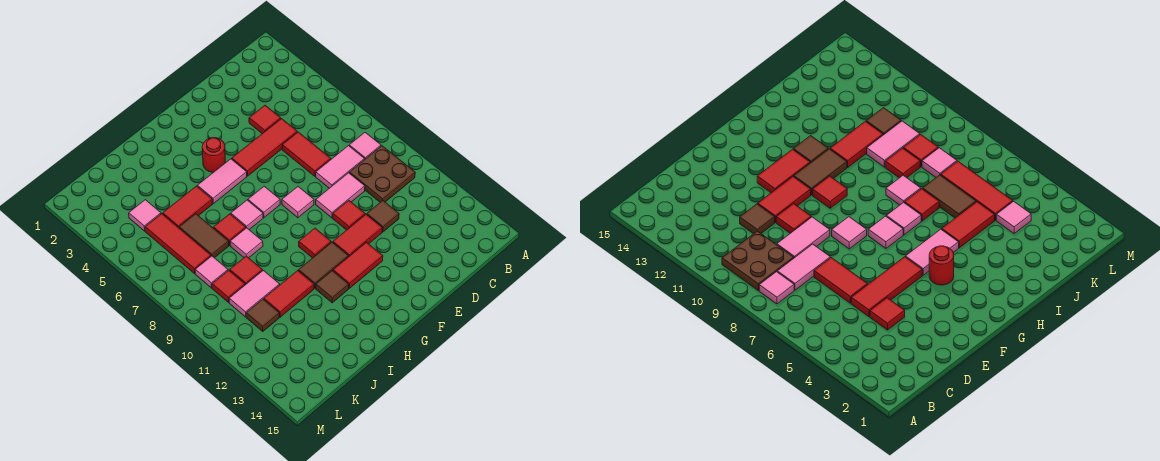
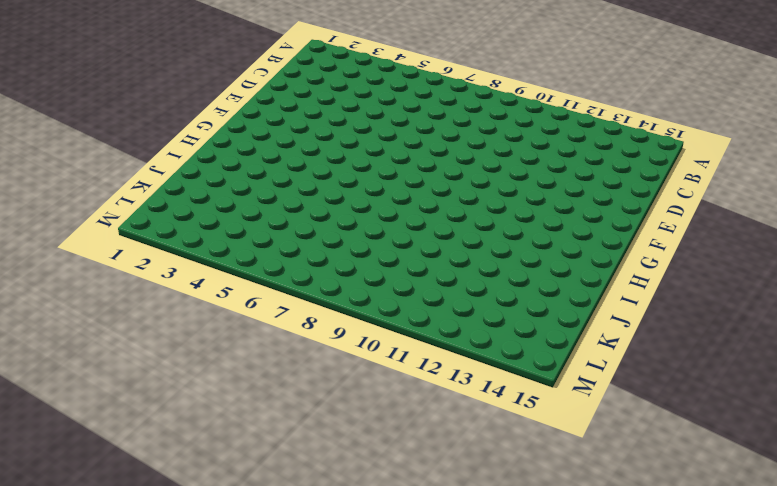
none -> pink 1x1 tile [349,132,381,159]
none -> brown 2x2 plate [349,146,415,202]
none -> pink 1x2 tile [316,146,365,188]
none -> red 1x1 tile [249,105,281,134]

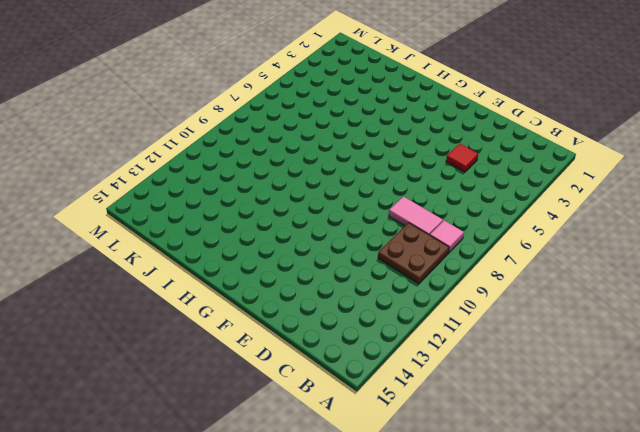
none -> red 1x3 tile [232,119,297,176]
none -> red 1x2 tile [282,132,331,176]
none -> pink 1x2 tile [316,173,365,218]
none -> brown 1x1 tile [367,201,399,232]

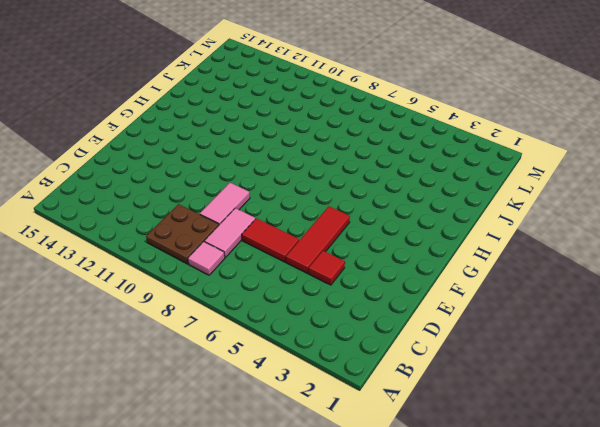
none -> brown 1x1 tile [367,201,399,232]
none -> red 1x1 tile [333,201,365,230]
none -> red 1x2 tile [333,214,382,256]
none -> pink 1x1 tile [282,187,314,218]

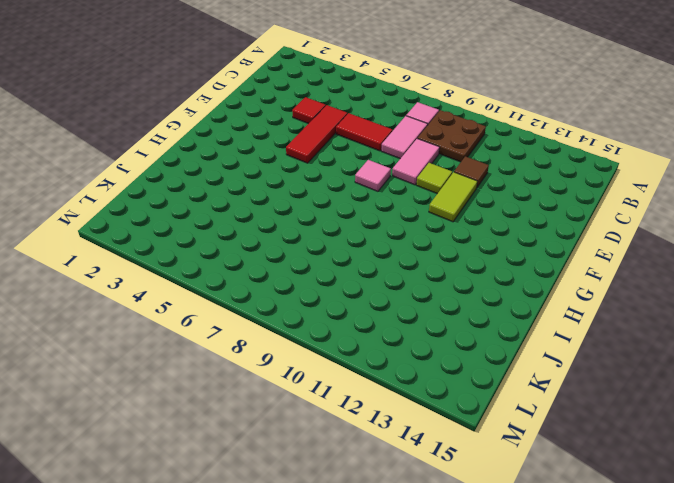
lime 1x1 tile [416,163,452,194] -> red 1x1 tile [333,201,365,230]
lime 1x2 tile [429,172,477,222] -> red 1x2 tile [333,214,382,256]
none -> red 1x2 tile [333,242,383,288]
none -> red 1x1 round brick [202,138,225,172]
none -> pink 1x2 tile [197,159,247,203]
none -> pink 1x1 tile [248,186,280,217]

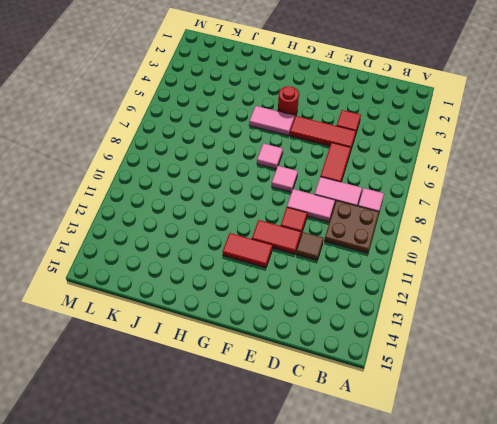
none -> red 1x1 tile [299,228,331,258]
none -> brown 1x2 tile [299,242,349,288]
none -> pink 1x1 tile [231,200,263,230]
none -> brown 1x1 tile [316,271,349,303]

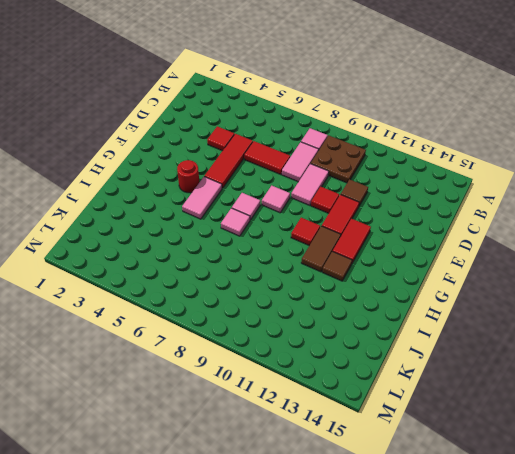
none -> red 1x2 tile [163,186,213,228]
none -> red 1x1 tile [213,214,246,245]
none -> pink 1x1 tile [230,228,263,258]
none -> red 1x2 tile [264,271,314,317]

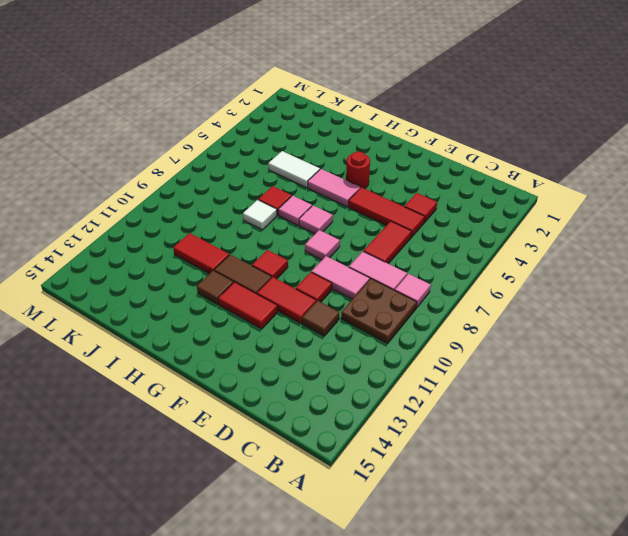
white 1x2 tile [268,151,320,188] -> red 1x2 tile [163,186,213,228]
white 1x1 tile [243,200,277,230] -> pink 1x1 tile [230,228,263,258]
none -> brown 1x2 tile [179,214,229,258]
none -> red 1x1 tile [230,256,263,285]
none -> pink 1x2 tile [229,270,280,317]
none -> pink 1x1 tile [129,200,161,231]

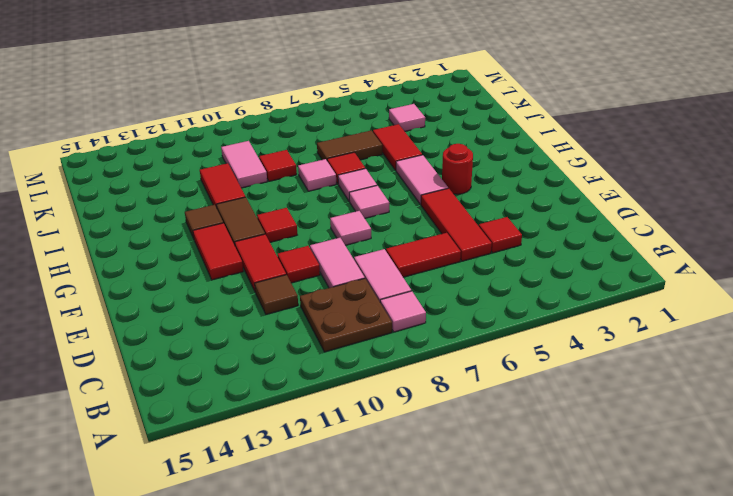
none -> red 1x3 tile [145,214,211,273]
none -> pink 1x1 tile [195,256,228,288]
none -> red 1x1 tile [212,270,245,302]
none -> brown 1x1 tile [246,299,279,331]

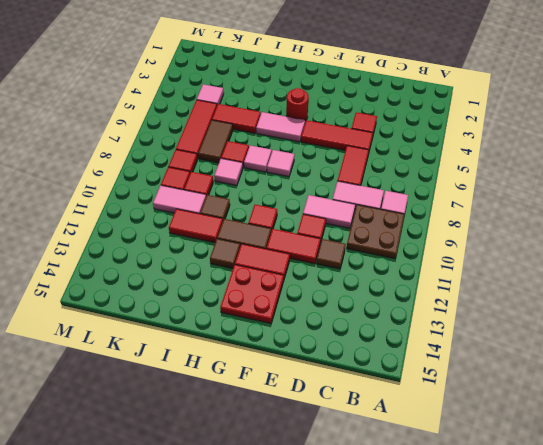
red 2x2 plate [220,265,284,323] -> none
brown 1x1 tile [200,195,230,220] -> brown 1x1 tile moved to [246,299,279,331]
red 1x1 tile [168,150,198,172] -> pink 1x1 tile [195,256,228,288]
none -> pink 1x1 tile [282,187,314,218]

